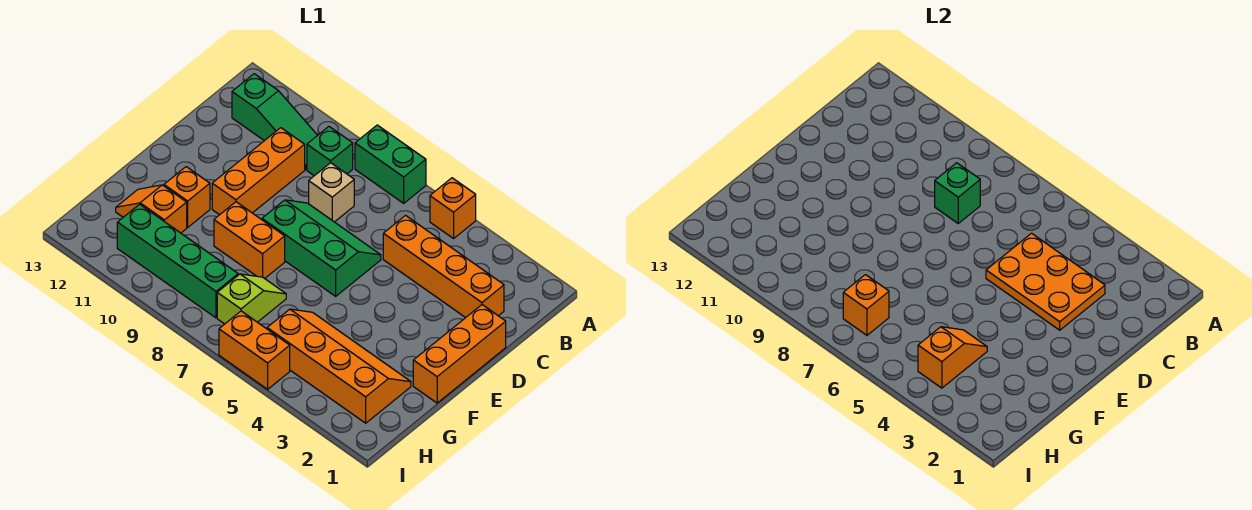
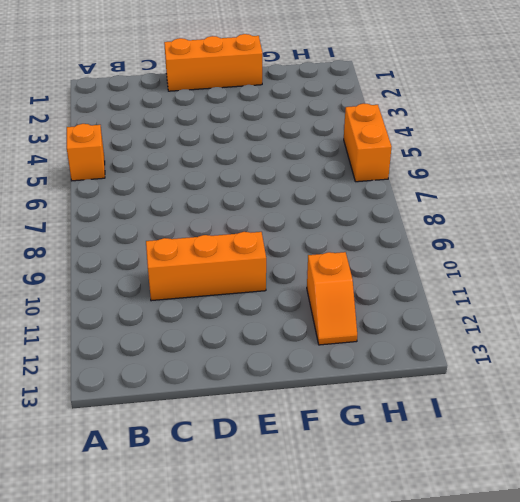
none -> green 1x2 brick [355,125,426,203]
none -> green 1x1 brick [307,127,353,176]
none -> green 1x3 slope [232,74,317,169]

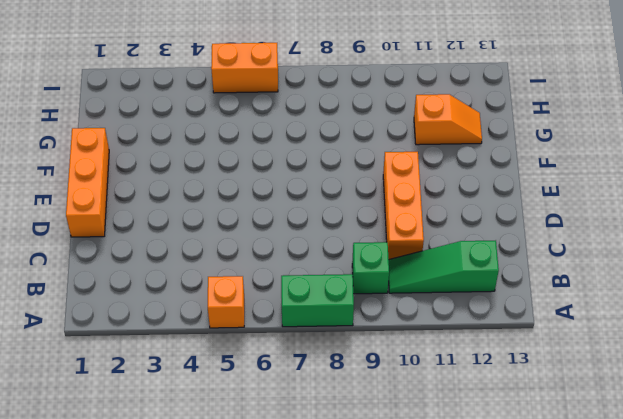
none -> orange 1x4 brick [383,216,504,318]
none -> tan 1x1 brick [309,163,354,222]
none -> green 2x3 slope [262,200,381,296]

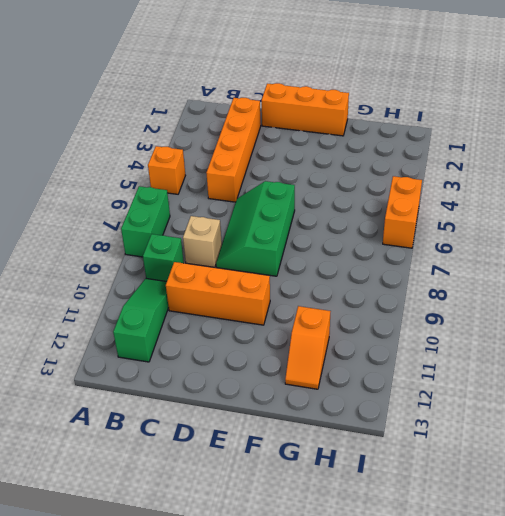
none -> orange 1x2 brick [214,202,285,279]
none -> orange 1x1 brick [164,167,210,227]
none -> orange 2x4 slope [267,309,411,423]

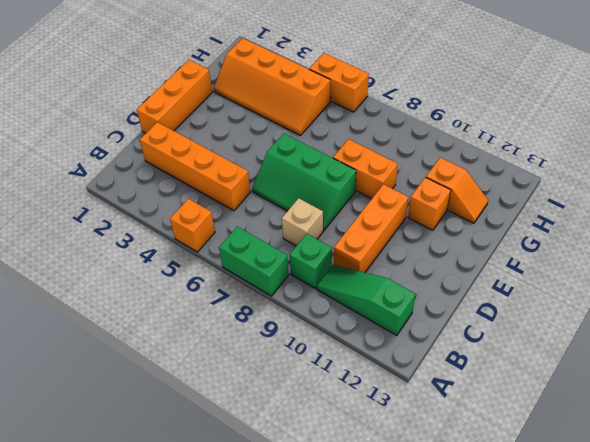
none -> lime 1x2 slope [217,274,286,324]
none -> green 1x4 brick [117,204,238,318]
none -> orange 2x3 plate [986,233,1105,330]

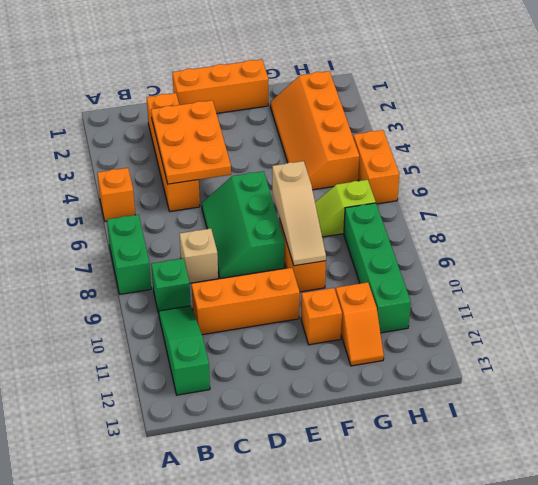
tan 1x3 slope [272,161,326,266] -> none
none -> green 1x1 brick [935,163,980,223]
none -> orange 1x2 slope [918,327,987,388]
none -> orange 1x1 brick [843,275,889,335]

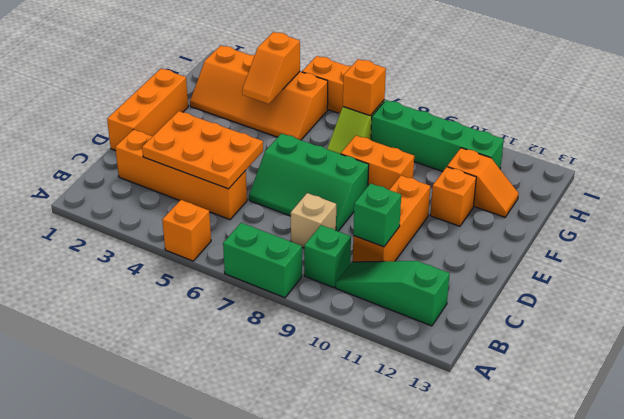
green 1x1 brick [353,183,401,247] -> green 1x1 brick moved to [935,163,980,223]

